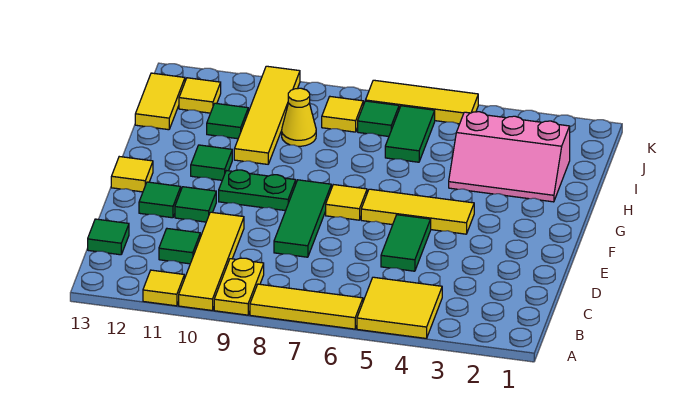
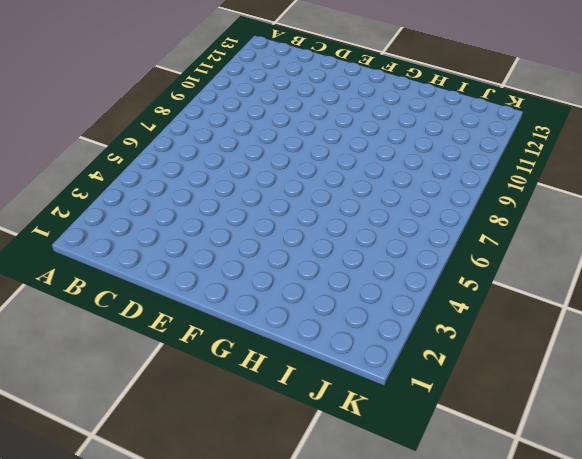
none -> yellow 2x2 tile [357,277,442,338]
none -> yellow 1x3 tile [250,284,363,329]
none -> yellow 1x2 plate [214,258,264,315]

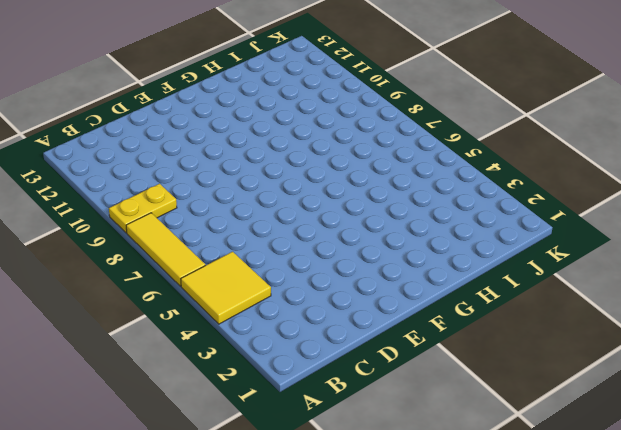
none -> yellow 1x4 tile [179,212,244,310]
none -> yellow 1x1 tile [143,270,184,306]
none -> green 1x1 tile [159,229,200,264]

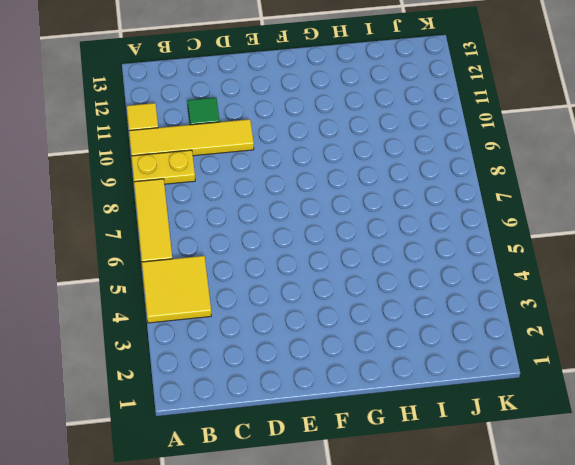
none -> green 1x1 tile [88,219,129,255]
none -> green 1x2 tile [381,215,431,271]
none -> green 1x3 tile [274,180,331,257]

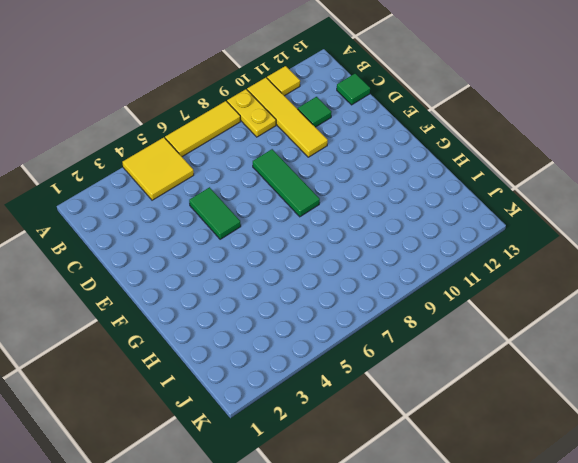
none -> green 1x1 tile [175,187,216,222]
none -> green 1x1 tile [139,182,181,218]
none -> yellow 1x3 tile [361,189,474,234]

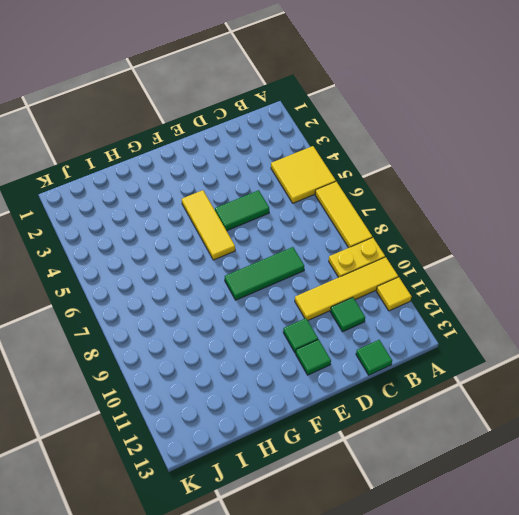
none -> yellow 1x1 tile [326,185,367,220]
none -> green 1x2 plate [219,170,296,211]
none -> yellow 1x1 tile [111,157,153,192]

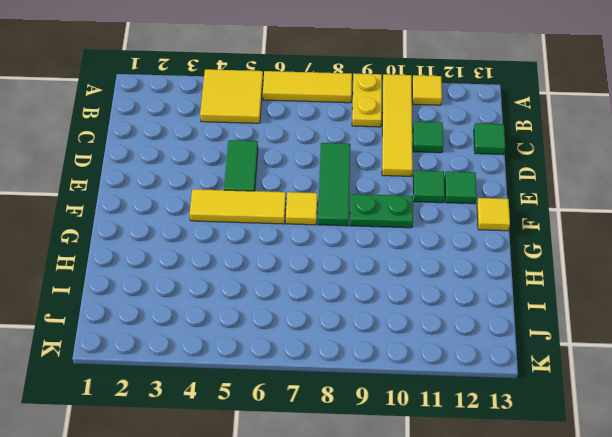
none -> green 1x1 tile [191,145,232,180]
none -> pink 2x3 slope [449,112,570,202]
none -> yellow 1x4 tile [234,66,300,164]

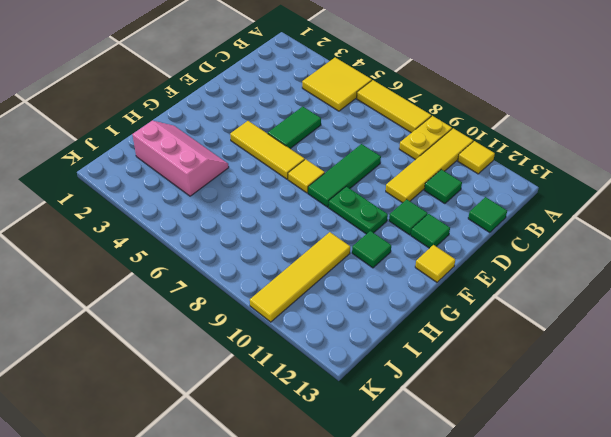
none -> green 1x2 tile [385,106,435,162]
none -> yellow 1x1 cone [282,88,316,146]
none -> green 1x1 tile [207,103,248,139]

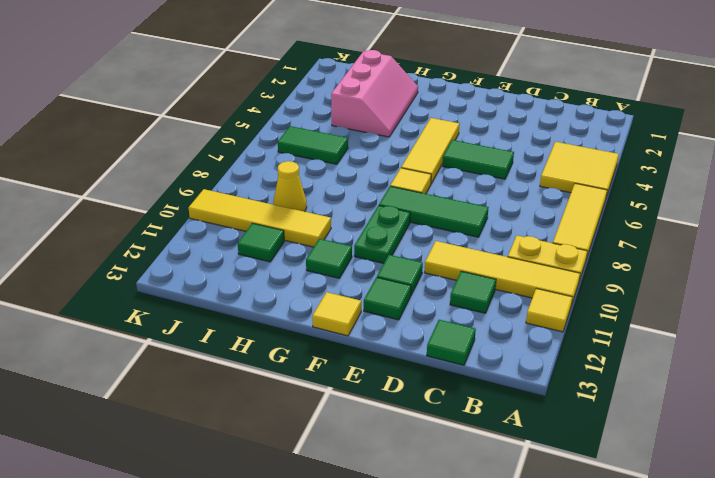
none -> yellow 1x2 tile [135,73,185,130]
none -> green 1x1 tile [358,101,399,136]
none -> yellow 1x1 tile [322,97,363,132]

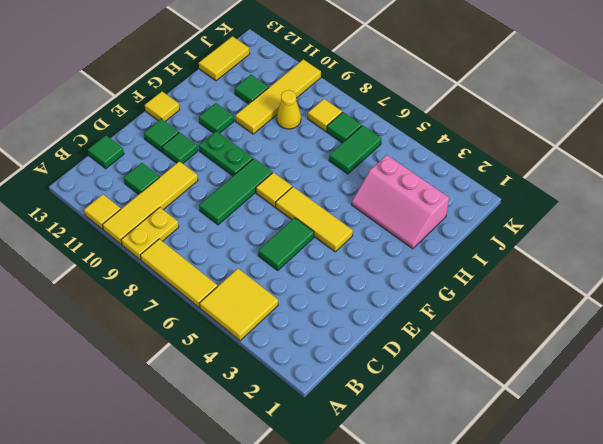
none -> yellow 1x1 tile [179,78,221,113]
none -> yellow 1x3 tile [365,80,478,124]

